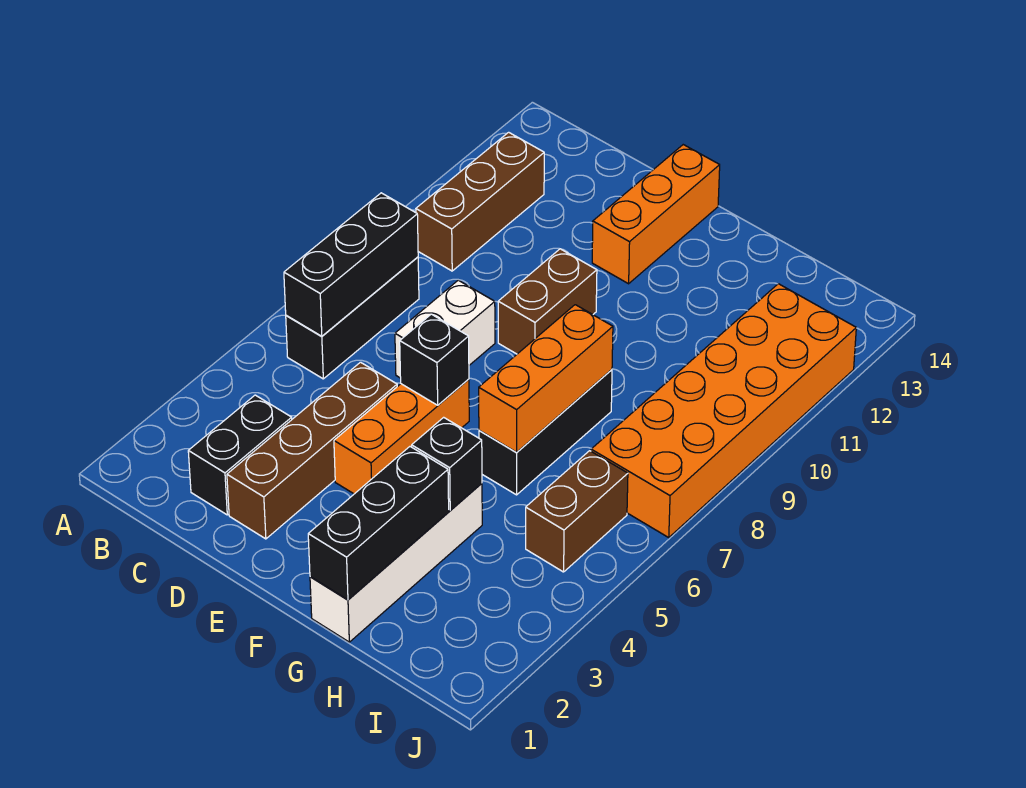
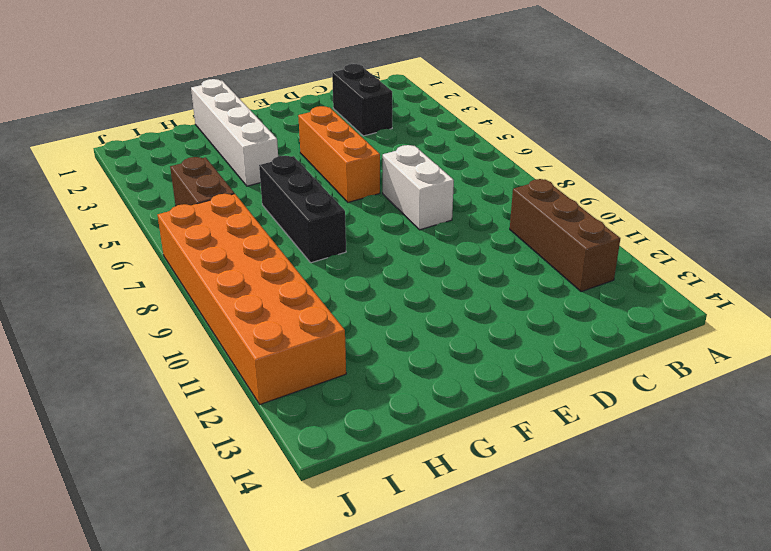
none -> black 1x3 brick [286,257,419,379]
none -> brown 1x4 brick [227,362,397,539]
none -> brown 1x2 brick [498,249,597,354]

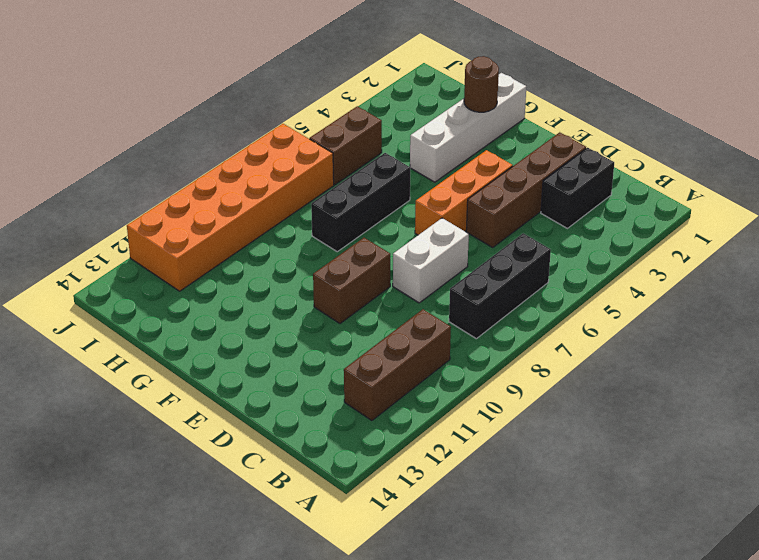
brown 1x1 round brick [464,56,499,112] -> black 1x3 brick [308,447,449,600]
none -> orange 1x3 brick [592,145,720,284]
none -> black 1x3 brick [284,193,418,336]
none -> black 1x1 brick [400,314,469,405]

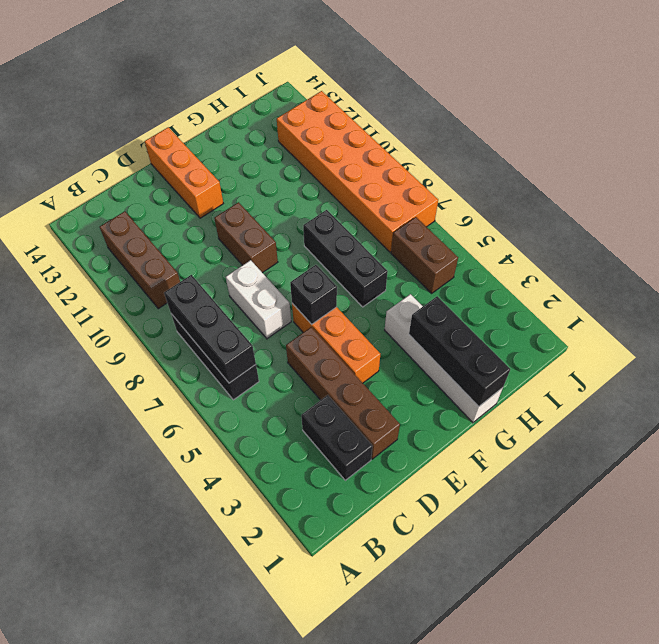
none -> black 1x1 brick [412,417,482,510]
none -> orange 1x3 brick [479,305,613,452]

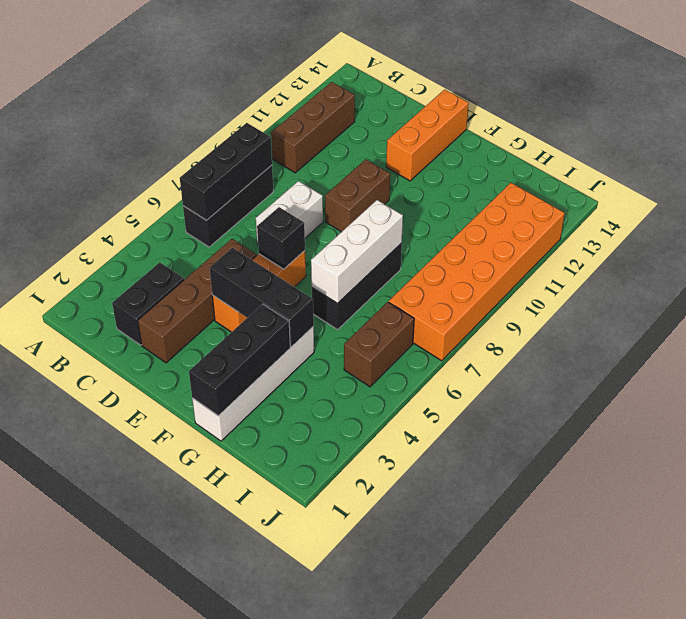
black 1x3 brick [210,248,314,347] -> black 1x1 brick [412,417,482,510]
white 1x3 brick [311,200,403,303] -> orange 1x3 brick [479,305,613,452]

